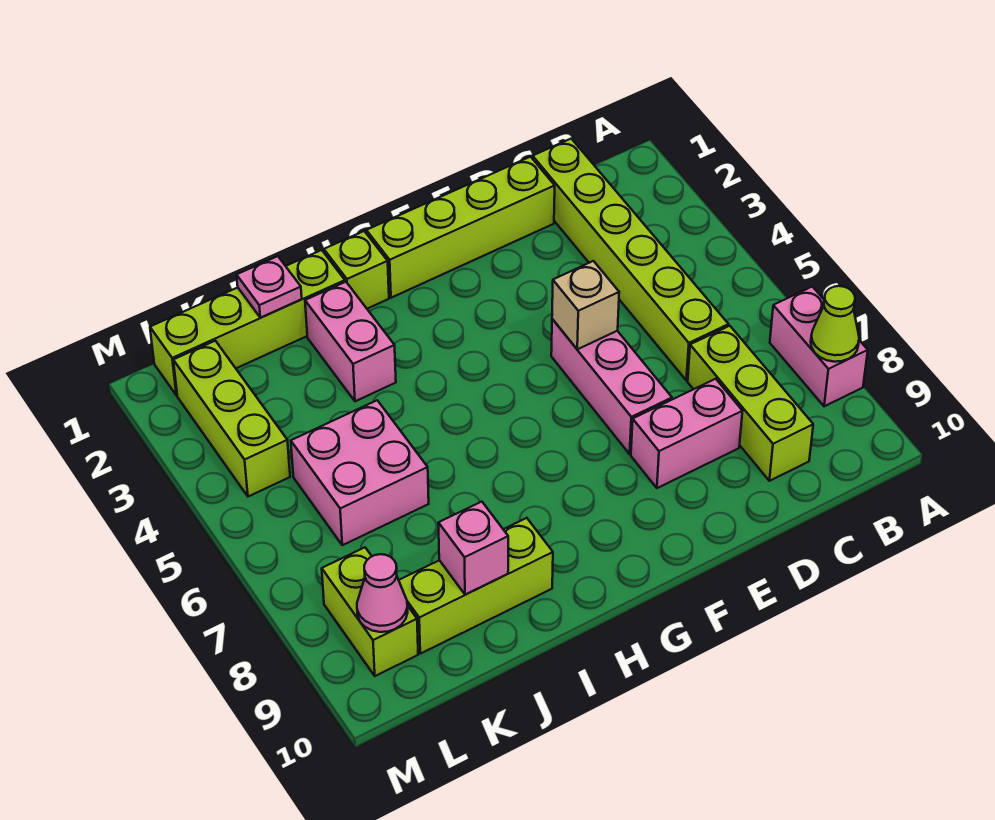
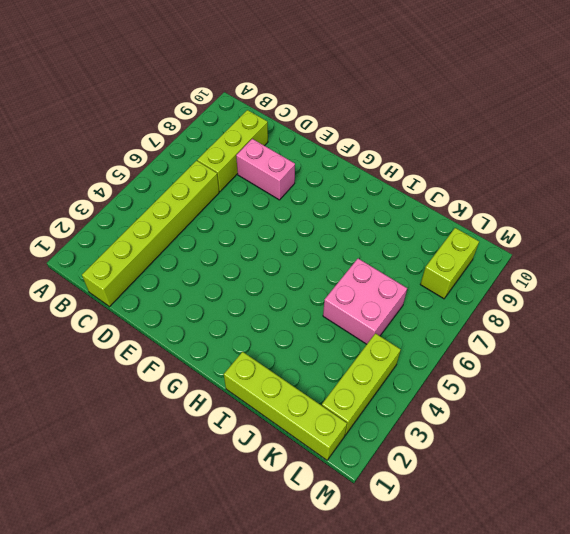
none -> pink 1x2 brick [770,287,868,406]
none -> lime 1x4 brick [366,157,555,298]
none -> pink 1x3 brick [551,319,672,454]

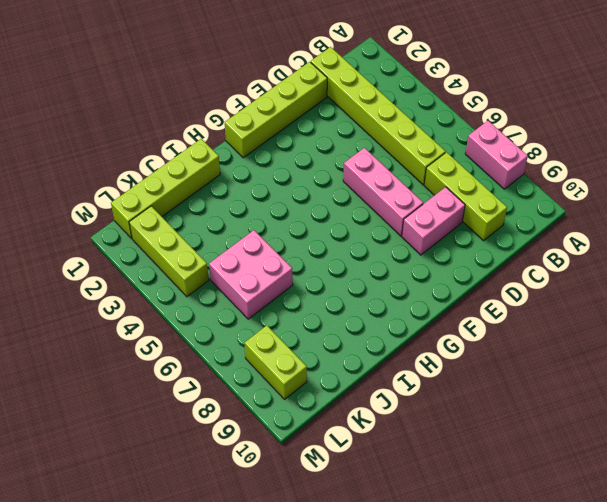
none -> lime 1x1 brick [324,231,389,309]
none -> pink 1x2 brick [305,282,396,401]
none -> lime 1x3 brick [399,518,553,654]

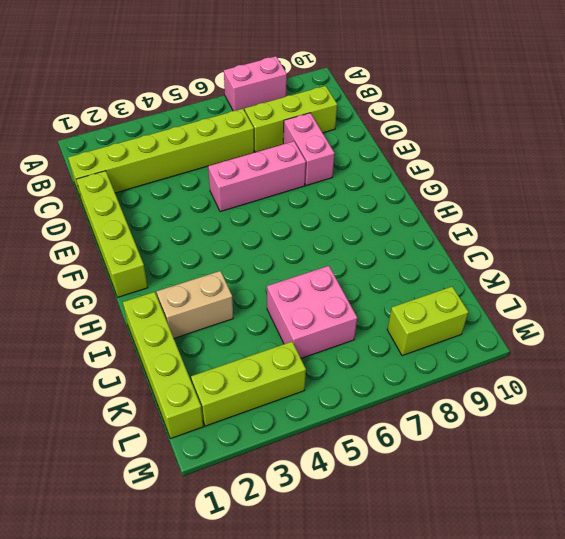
tan 1x2 brick [157,271,233,338] -> pink 1x2 brick [305,282,396,401]
none -> lime 1x1 brick [324,231,389,309]
none -> lime 1x3 brick [399,518,553,654]
none -> lime 1x1 cone [811,286,859,362]

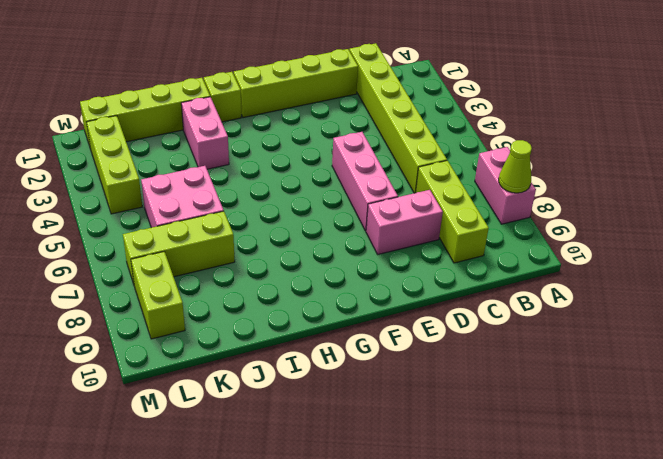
lime 1x3 brick [123,211,235,284] -> lime 1x3 brick moved to [399,518,553,654]
none -> tan 1x1 brick [552,261,619,349]
none -> pink 1x1 plate [237,256,302,318]
none -> pink 1x1 brick [438,502,508,595]

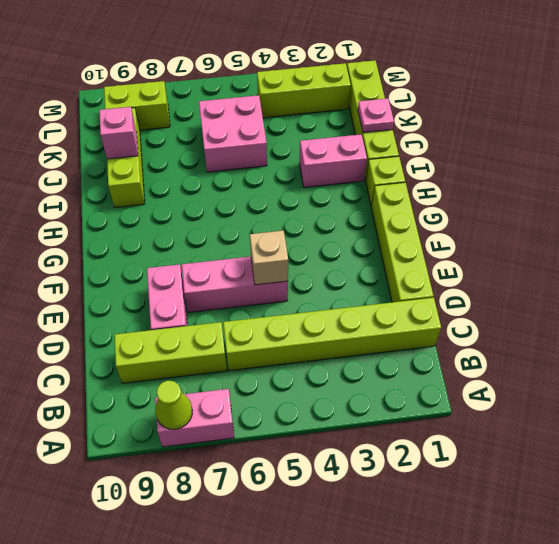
none -> pink 1x1 cone [357,554,408,632]

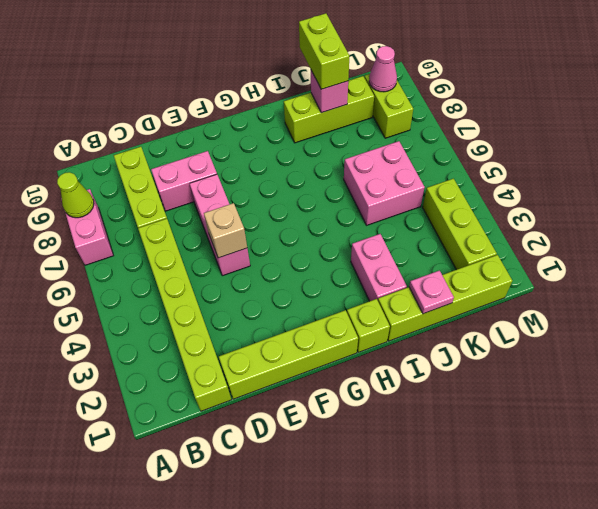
lime 1x2 brick [299,13,349,89] -> none

